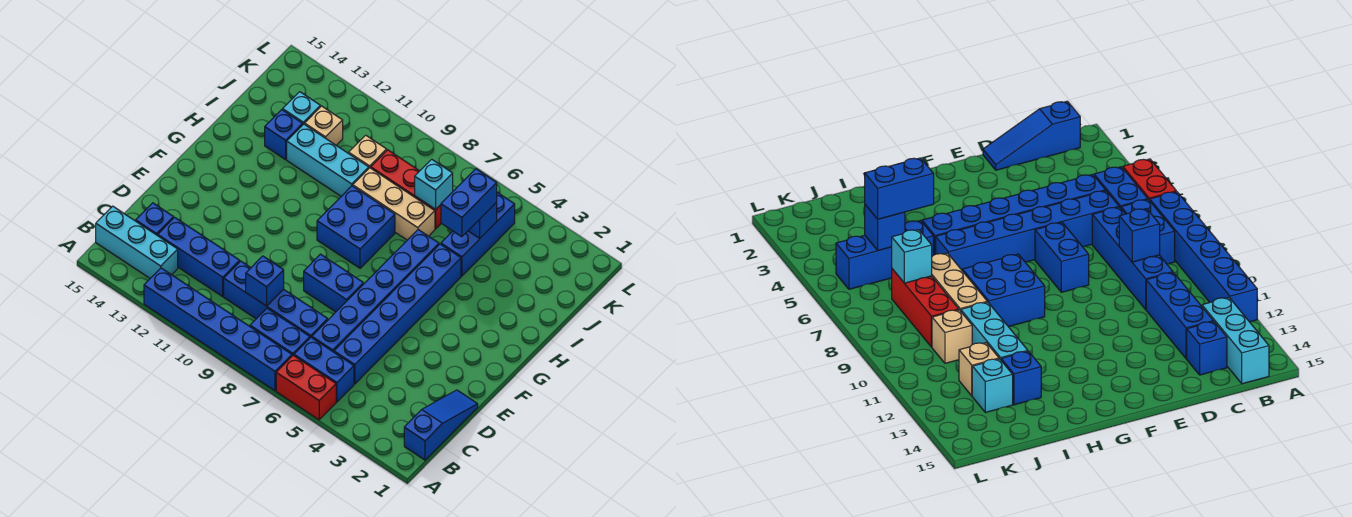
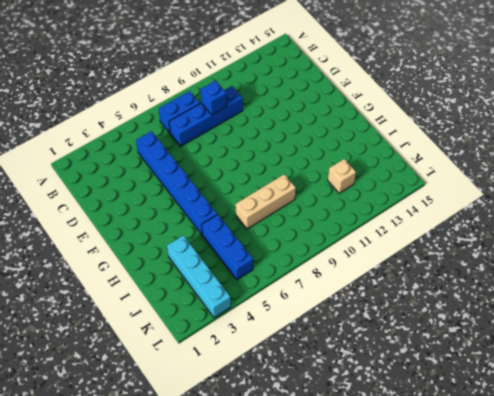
cyan 1x4 brick [167,235,231,318] -> none
none -> red 1x2 brick [276,355,336,420]
none -> blue 1x6 brick [144,268,292,391]
none -> blue 1x3 slope [404,390,478,460]

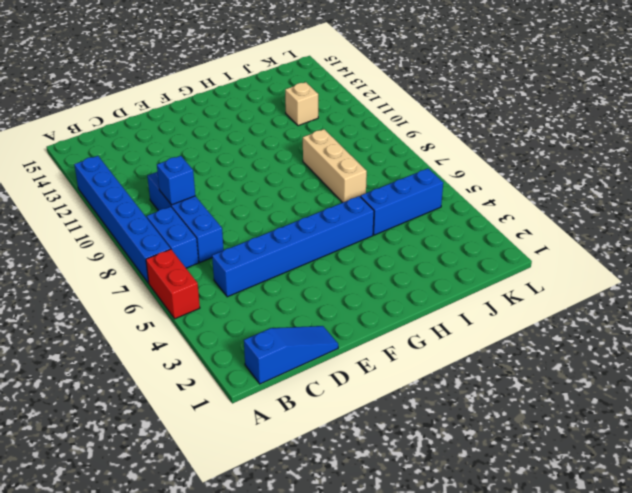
none -> blue 1x2 brick [294,337,354,402]
none -> cyan 1x3 brick [96,206,178,278]
none -> blue 1x6 brick [312,230,439,352]

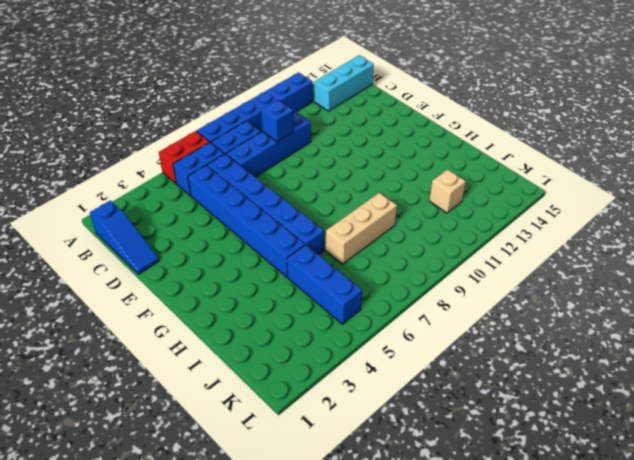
none -> blue 1x3 brick [158,217,240,296]
none -> blue 1x1 brick [136,203,174,236]
none -> blue 1x2 brick [304,254,363,312]

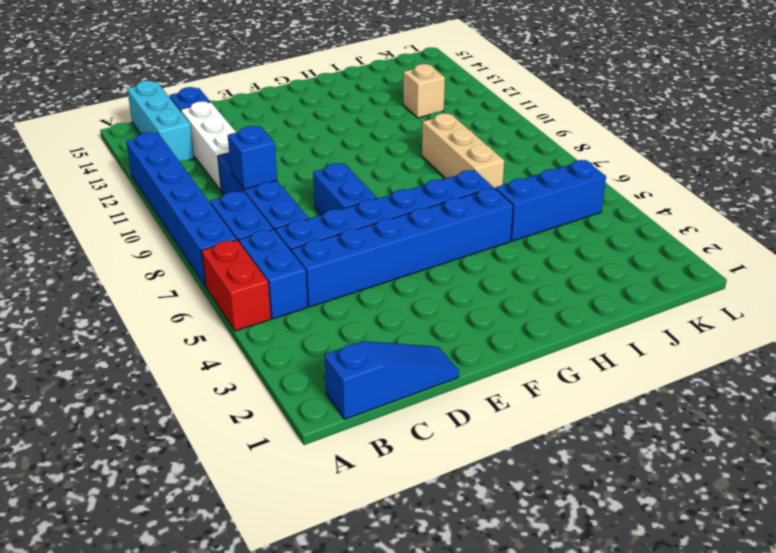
white 1x3 brick [181,101,236,190] -> blue 1x3 brick [158,217,240,296]
none -> blue 2x2 brick [317,186,395,268]
none -> cyan 1x3 brick [287,124,369,196]
none -> blue 1x1 brick [265,110,303,160]

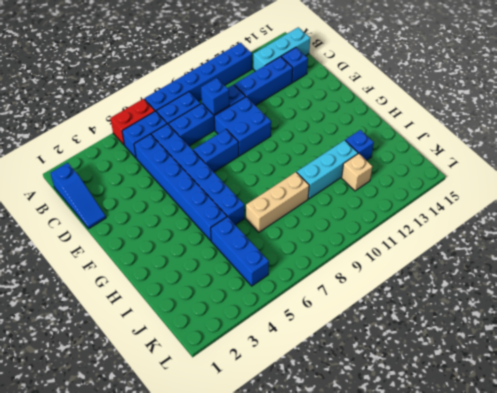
blue 2x2 brick [214,97,271,156] -> blue 2x2 brick moved to [317,186,395,268]
none -> red 1x3 brick [371,150,441,229]
none -> tan 1x1 brick [349,135,387,168]
none -> cyan 1x1 brick [283,92,321,124]

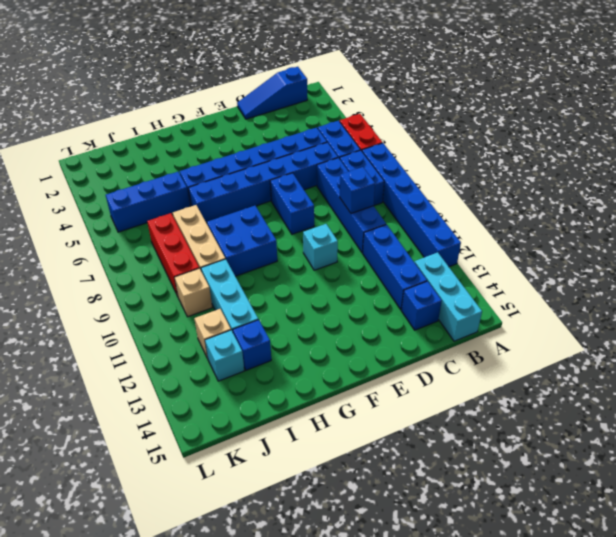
cyan 1x1 brick [303,224,338,270] -> cyan 1x1 brick moved to [415,159,453,209]
none -> blue 1x1 brick [468,202,497,239]
none -> blue 1x2 brick [441,169,497,237]

